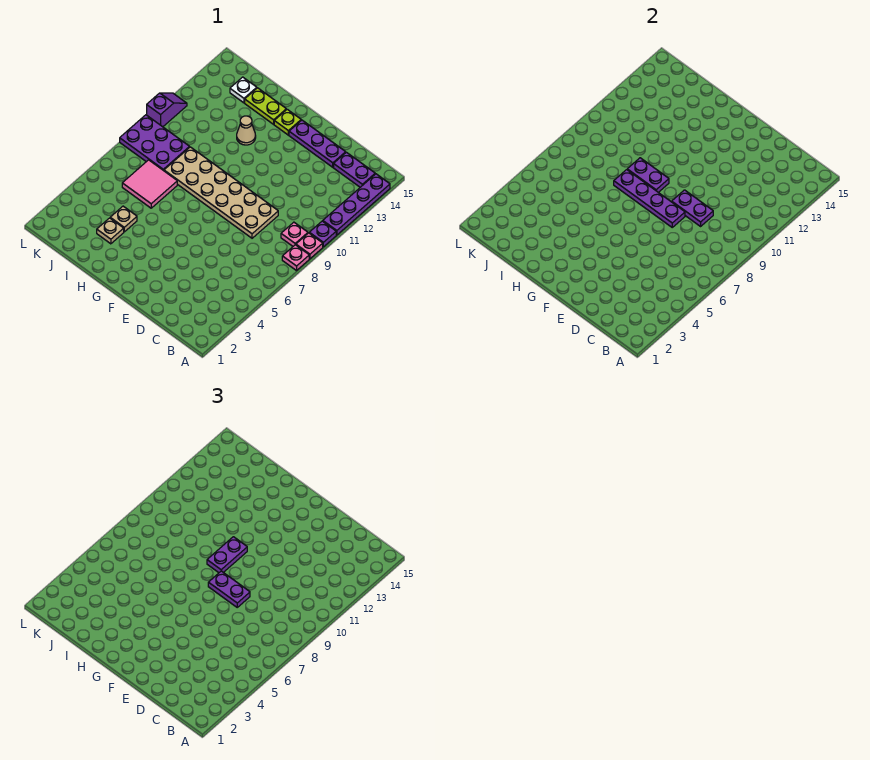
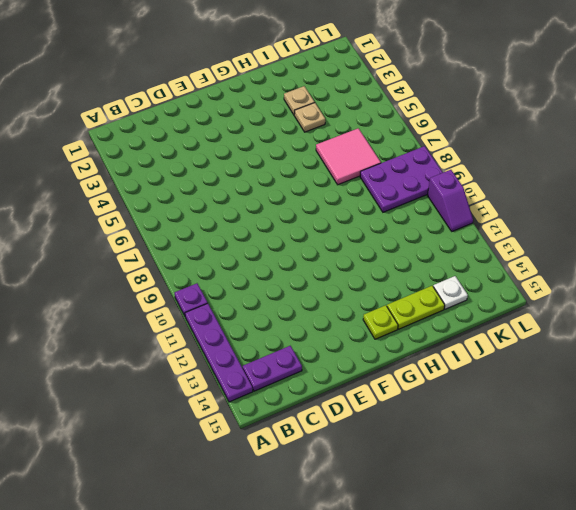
none -> pink 1x1 plate [282,245,309,271]
none -> pink 1x1 plate [296,233,323,259]
none -> pink 1x1 plate [281,222,308,246]

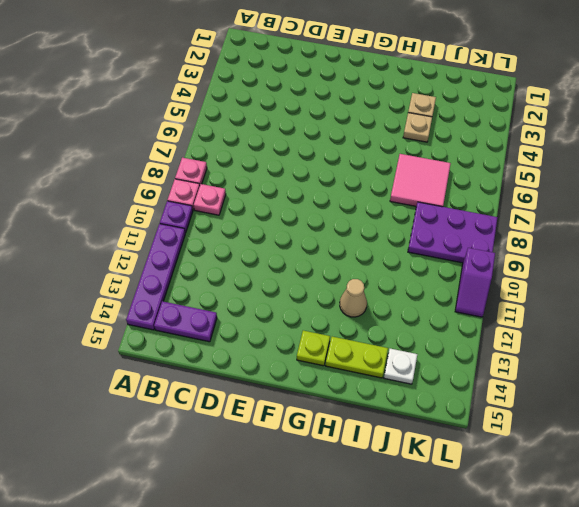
none -> tan 2x6 plate [164,147,278,238]
none -> purple 1x3 plate [289,120,346,167]
none -> purple 1x2 plate [672,190,713,226]

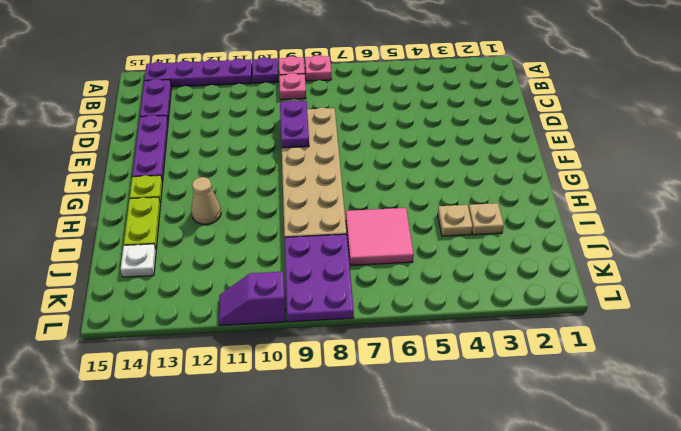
none -> purple 1x4 plate [614,170,685,227]
none -> purple 1x2 plate [627,158,669,192]
none -> purple 1x2 plate [208,571,250,607]

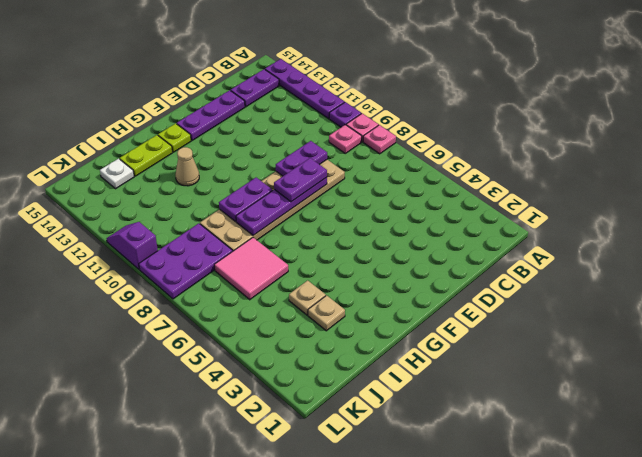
none -> purple 1x2 plate [207,537,247,573]

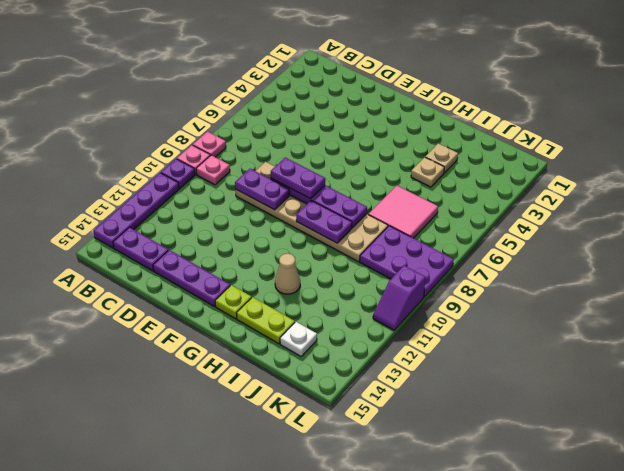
none -> purple 1x2 plate [207,537,247,573]

